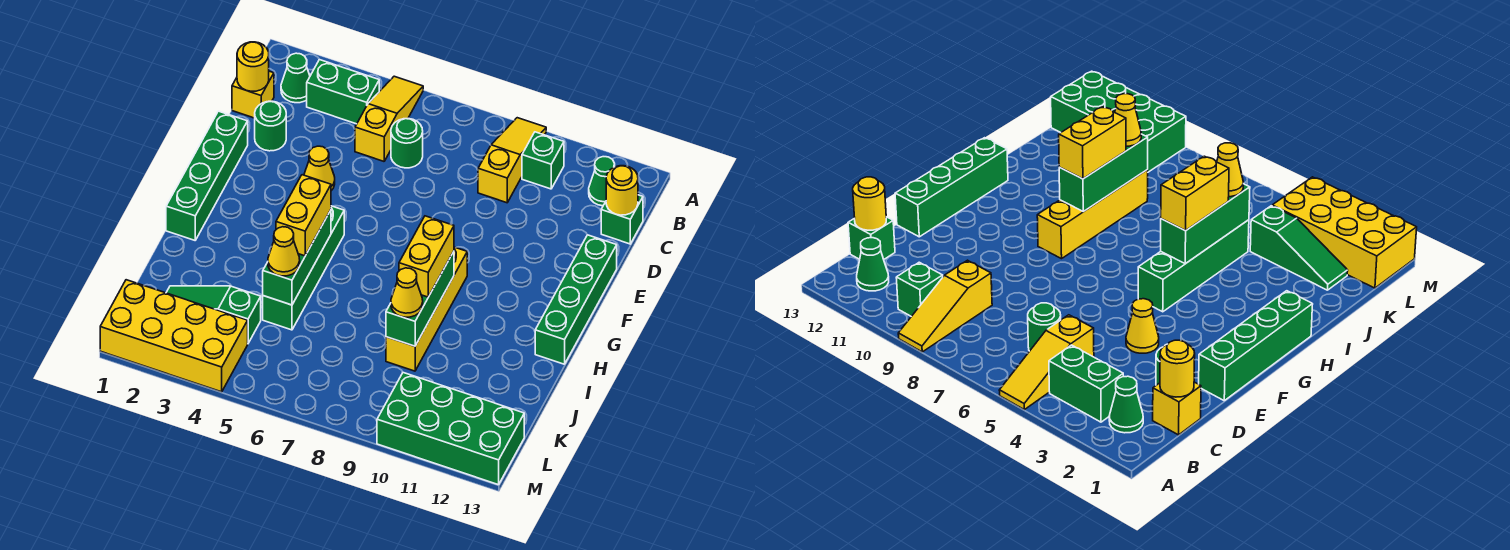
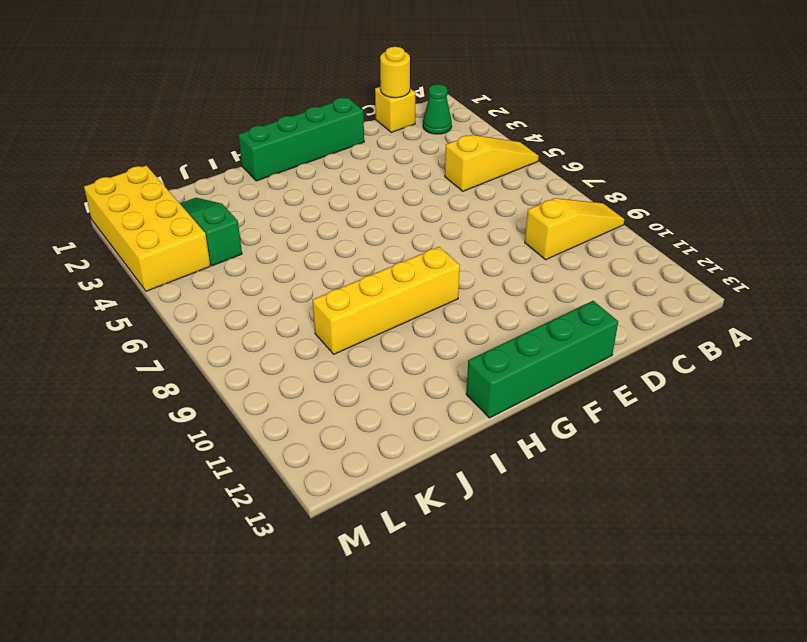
none -> green 1x2 brick [307,60,379,124]
none -> green 1x1 brick [522,132,564,189]
none -> green 1x1 cone [589,157,615,206]

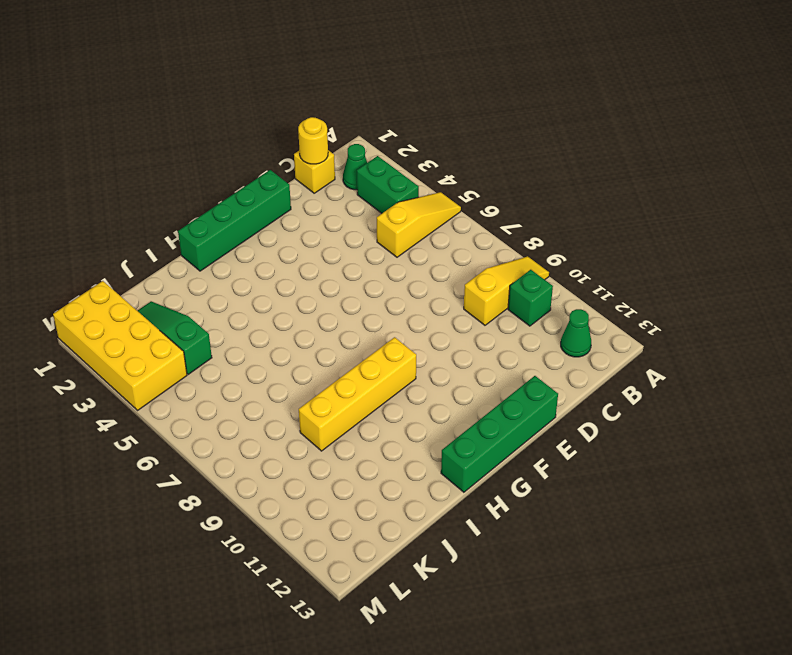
none -> green 1x1 round brick [391,119,423,168]
none -> green 1x1 brick [601,195,643,244]
none -> green 1x1 round brick [255,101,286,151]

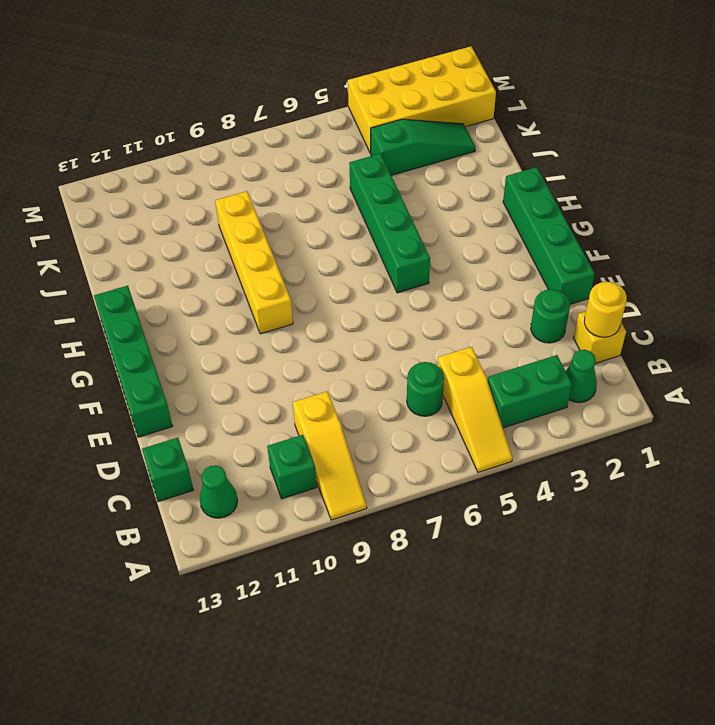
none -> yellow 1x1 cone [304,146,335,191]
none -> green 2x4 brick [377,373,524,485]
none -> yellow 1x1 round brick [606,166,638,215]

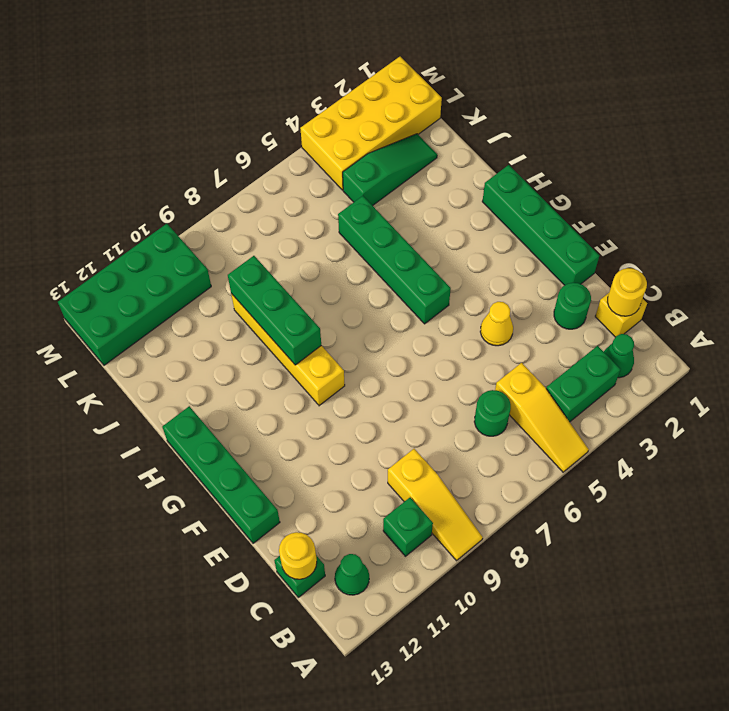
none -> green 1x3 brick [263,210,331,305]
none -> yellow 1x2 brick [276,175,331,256]
none -> yellow 1x2 brick [399,216,454,297]

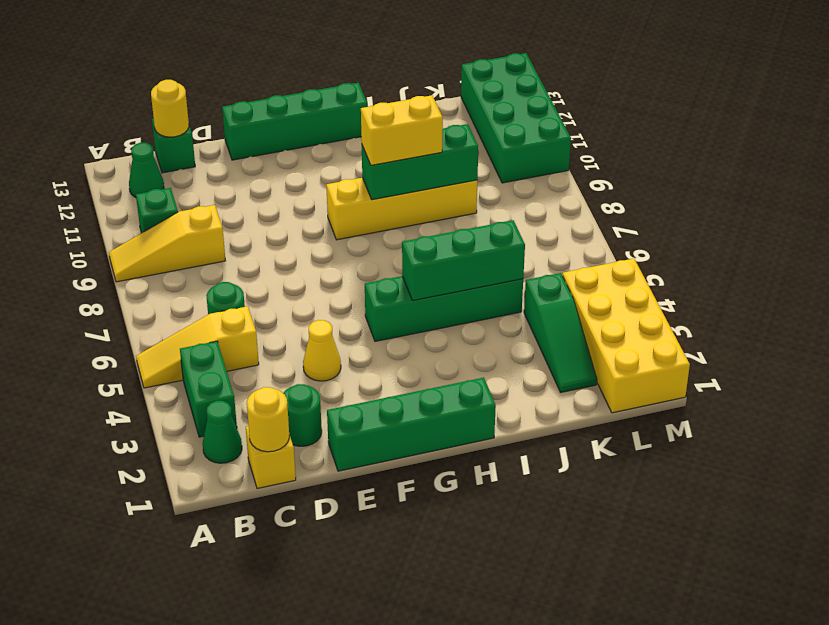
none -> yellow 1x2 brick [276,175,331,256]
none -> yellow 1x1 cone [268,227,300,276]
none -> yellow 1x1 cone [391,268,423,317]

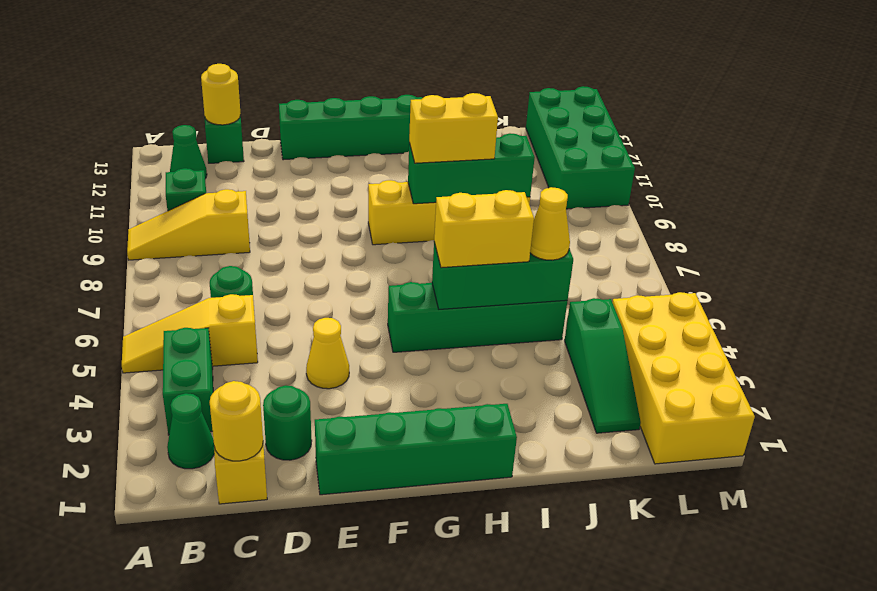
none -> yellow 1x1 cone [391,268,423,317]

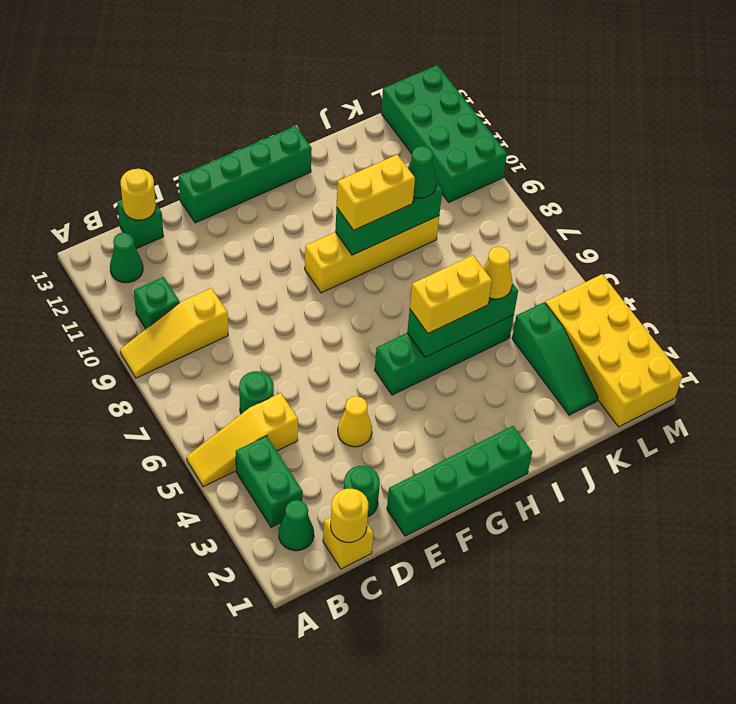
green 1x1 cone [408,146,437,198] -> yellow 1x1 cone [391,268,423,317]

